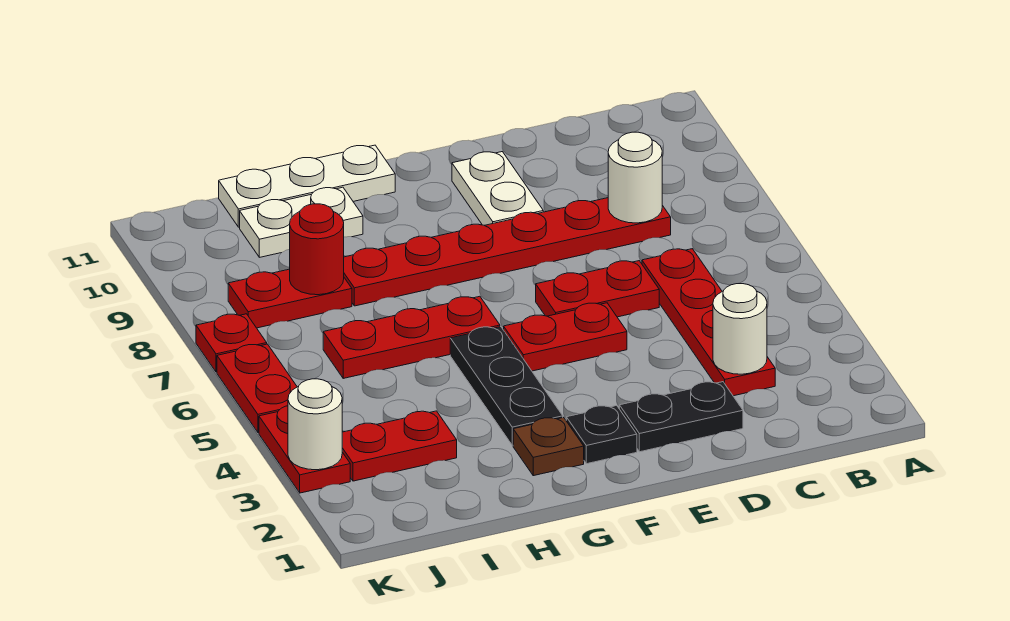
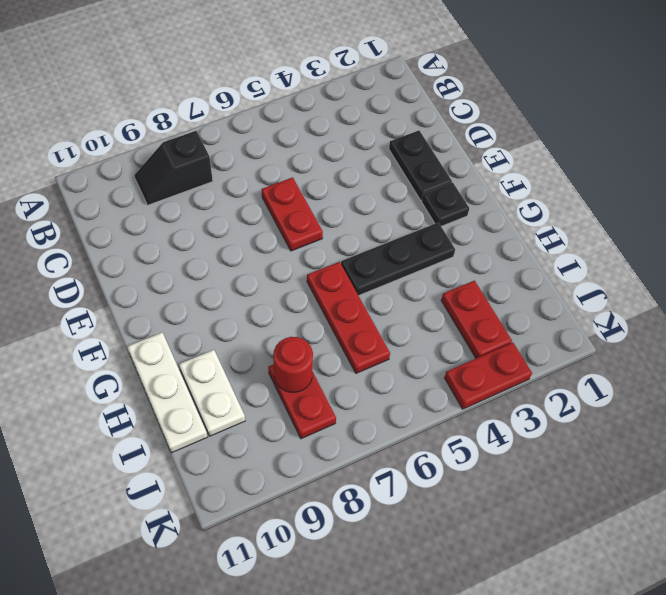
black 1x2 slope [134,131,213,205] -> none
none -> red 1x4 plate [642,249,775,396]
none -> red 1x6 plate [344,198,671,306]
none -> red 1x2 plate [504,303,627,371]

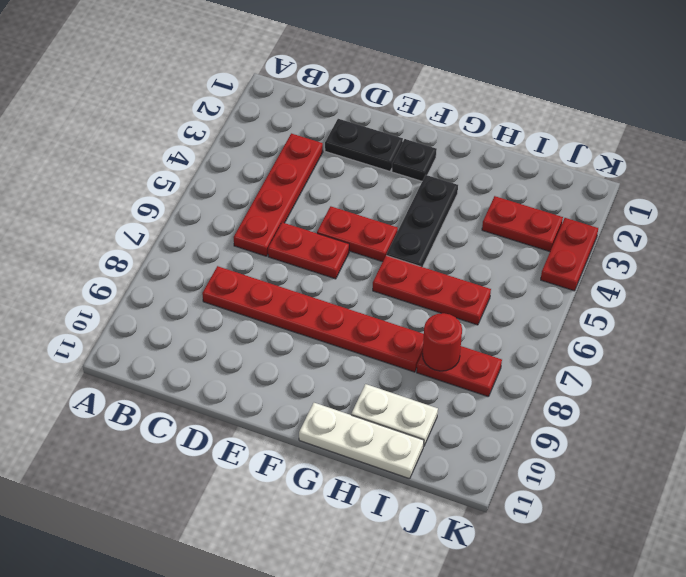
none -> white 1x2 plate [452,152,543,225]
none -> brown 1x1 plate [513,417,584,476]
none -> red 1x2 plate [217,344,297,433]

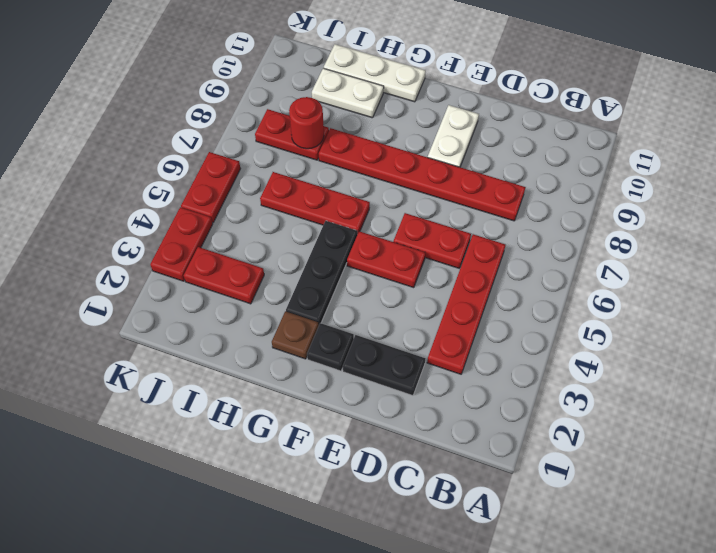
none -> red 1x1 plate [196,314,267,372]
none -> white 1x1 round brick [713,284,767,374]
none -> white 1x1 round brick [608,132,662,223]

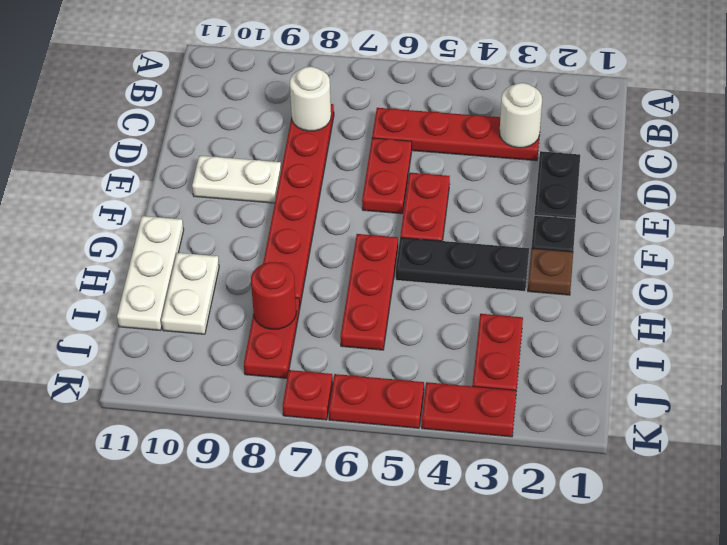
none -> white 1x1 round brick [288,379,342,470]

